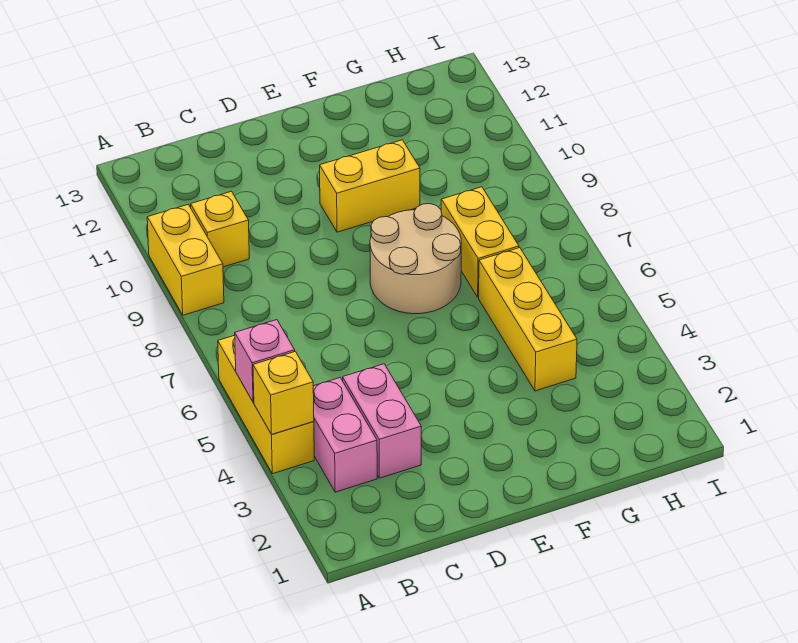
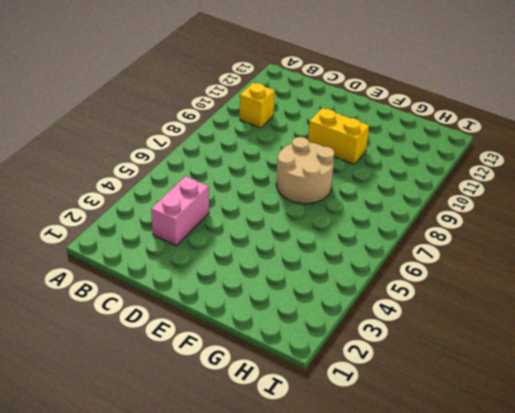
none -> yellow 1x3 brick [218,335,314,474]
none -> yellow 1x2 brick [147,204,224,315]

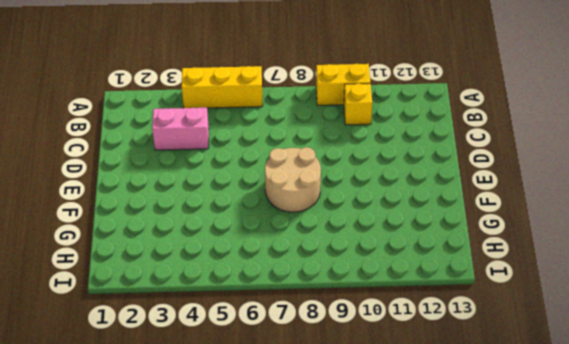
none -> pink 1x2 brick [313,378,377,492]
none -> yellow 1x2 brick [320,140,420,232]

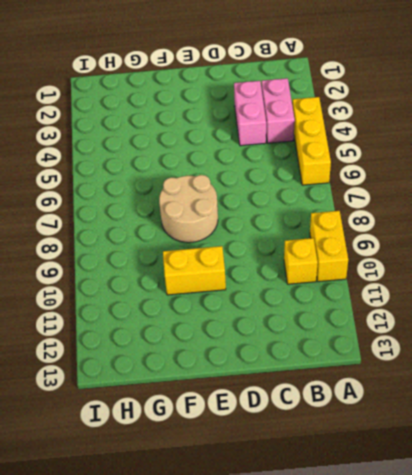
none -> yellow 1x3 brick [479,248,577,391]
none -> yellow 1x2 brick [441,187,519,297]

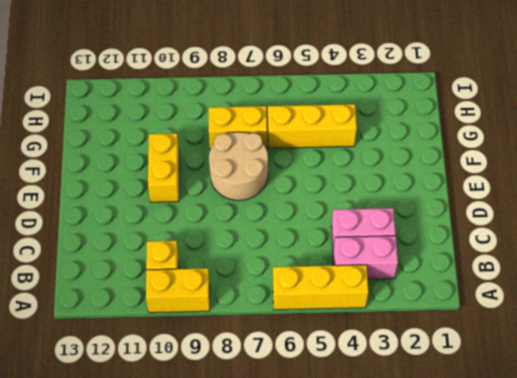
none -> yellow 1x1 brick [253,351,314,435]
none -> pink 1x1 brick [235,320,295,402]

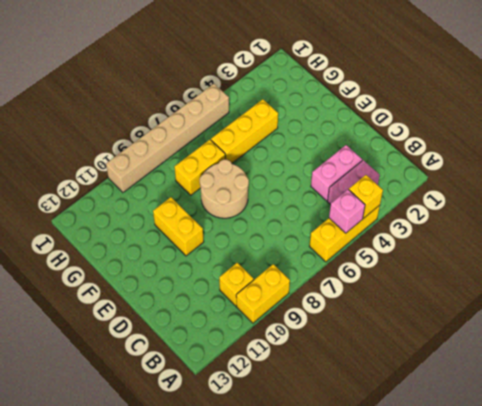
tan 1x6 brick [106,84,229,192] -> none

